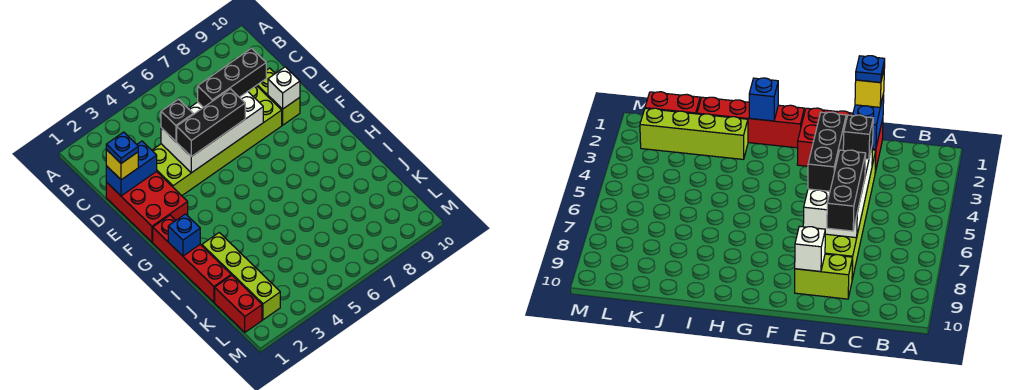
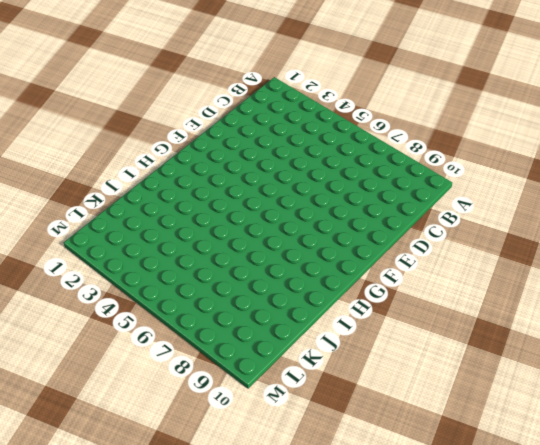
none -> red 2x3 brick [106,171,188,242]
none -> lime 2x6 brick [152,86,282,196]
none -> lime 1x2 brick [256,68,300,125]

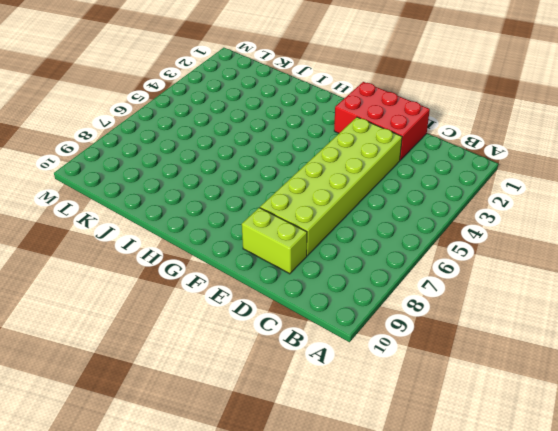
none -> red 1x4 brick [153,215,231,302]
none -> lime 1x4 brick [202,233,280,320]
none -> red 1x2 brick [215,275,262,332]

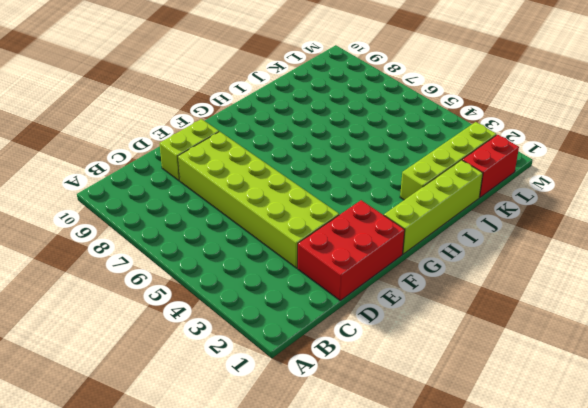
lime 1x4 brick [384,160,483,254] -> red 1x4 brick [153,215,231,302]
none -> blue 1x2 brick [106,141,157,196]
none -> white 2x4 brick [161,92,263,173]
none -> white 1x1 brick [268,67,300,109]

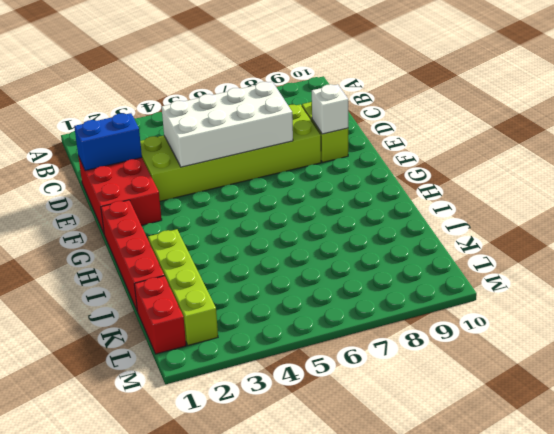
none -> blue 1x1 brick [168,214,200,256]
none -> yellow 1x1 brick [106,150,138,180]
none -> black 1x1 brick [161,99,193,141]

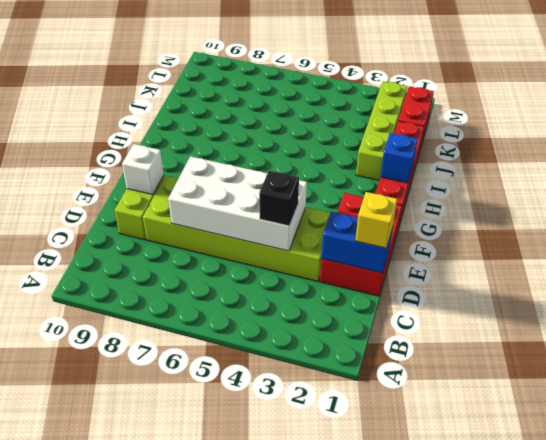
none -> black 1x3 brick [198,48,266,108]
none -> black 1x3 brick [177,89,245,157]
none -> blue 1x1 plate [106,132,138,163]

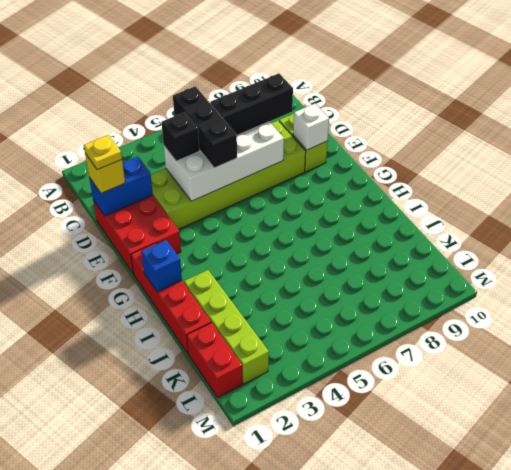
black 1x3 brick [173,86,237,168] -> black 1x3 brick turned to [177,89,245,157]
yellow 1x1 plate [84,135,122,170] -> blue 1x1 plate [106,132,138,163]

